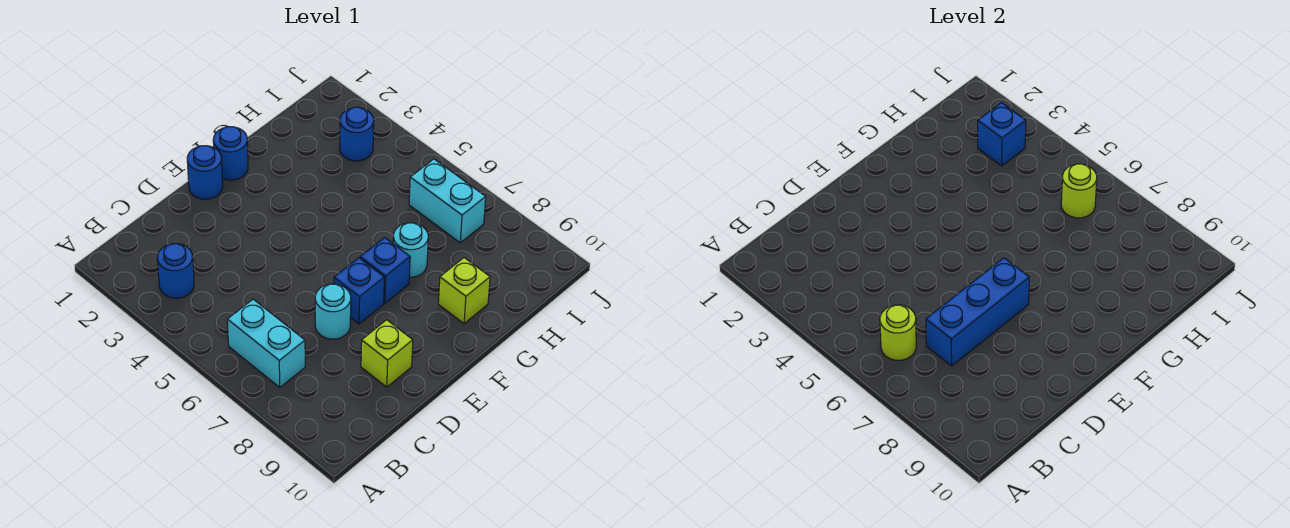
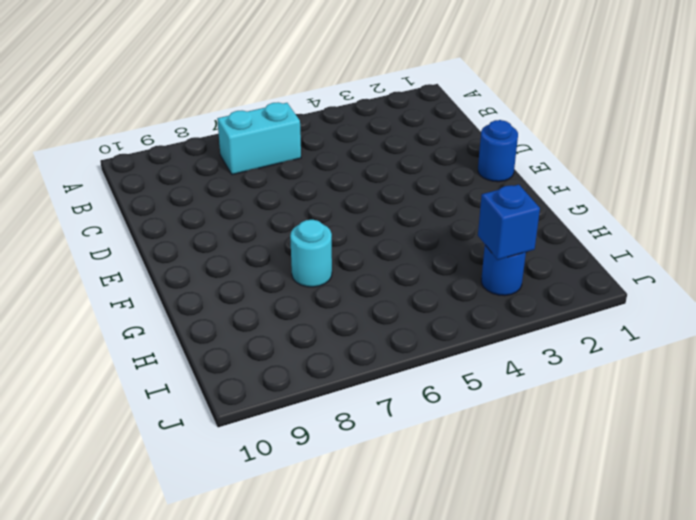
none -> blue 1x1 round brick [157,244,194,298]
none -> cyan 1x1 round brick [315,284,351,339]
none -> lime 1x1 brick [361,320,413,387]

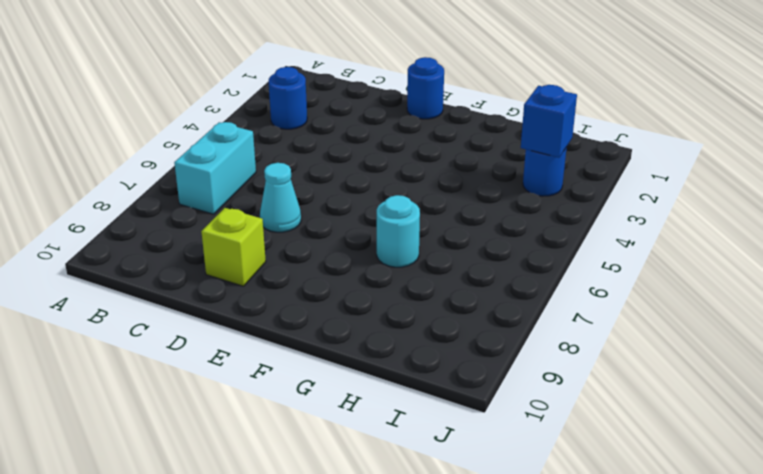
cyan 1x1 cone [260,163,301,232] -> cyan 1x1 round brick [315,284,351,339]
none -> blue 1x1 brick [334,258,384,324]
none -> blue 1x1 round brick [213,127,248,180]
none -> blue 1x1 brick [360,238,410,303]

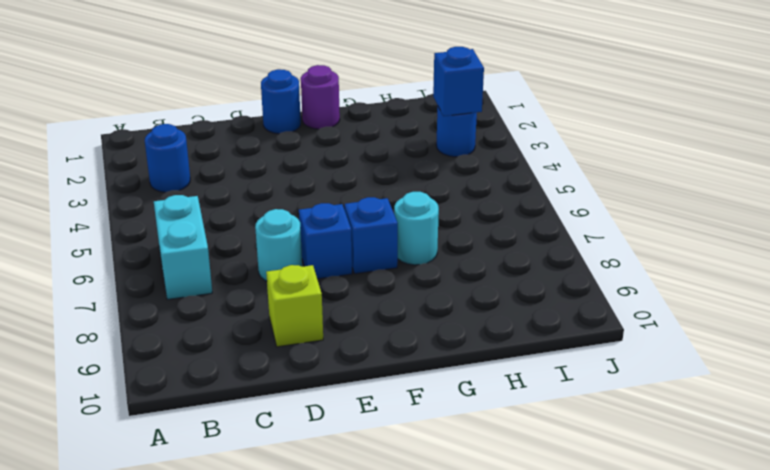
purple 1x1 round brick [301,65,340,129] -> blue 1x1 round brick [213,127,248,180]
none -> lime 1x1 brick [438,258,490,324]
none -> cyan 1x2 brick [409,159,486,243]
none -> lime 1x1 round brick [880,305,916,360]

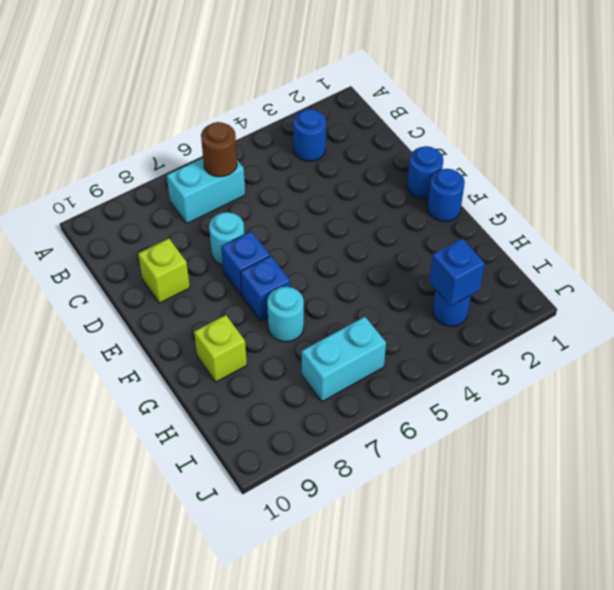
brown 1x1 round brick [201,122,237,177] -> lime 1x1 round brick [880,305,916,360]
none -> blue 1x3 brick [926,258,1029,366]
none -> lime 1x1 round brick [1061,164,1097,218]

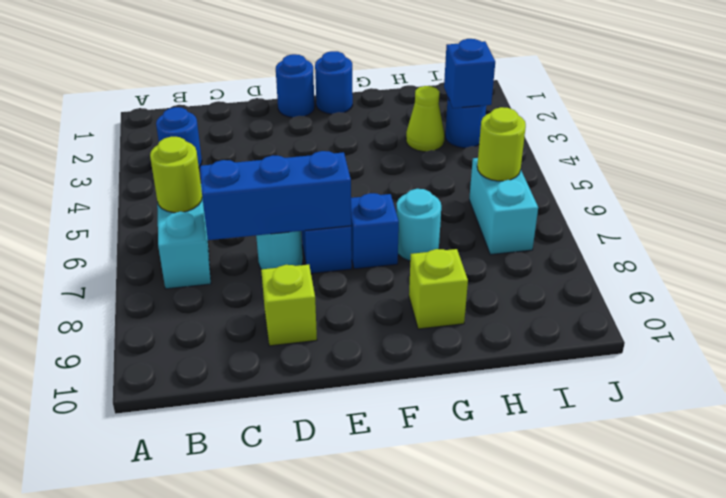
lime 1x1 cone [406,86,445,152] -> none

